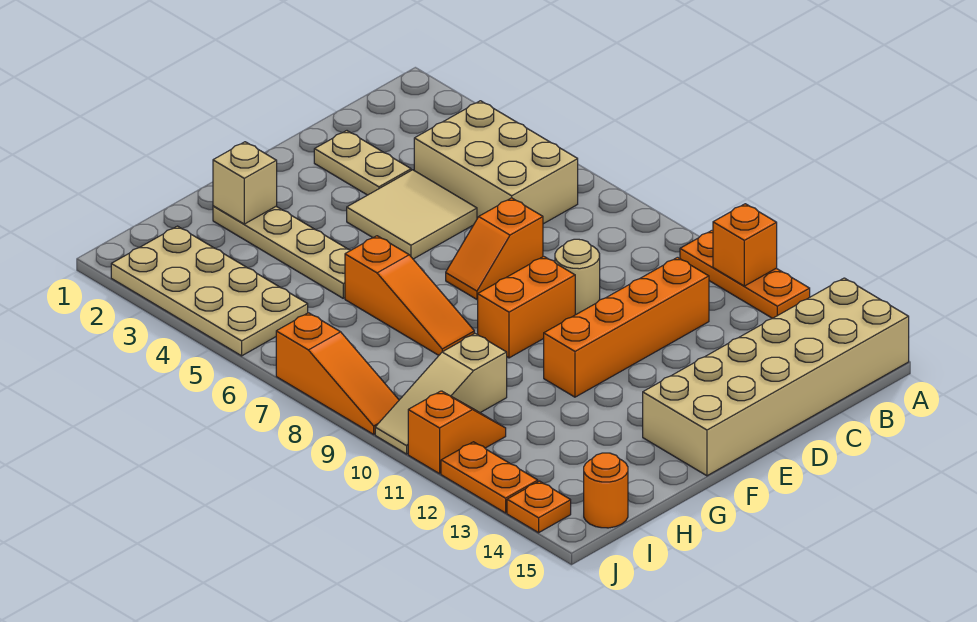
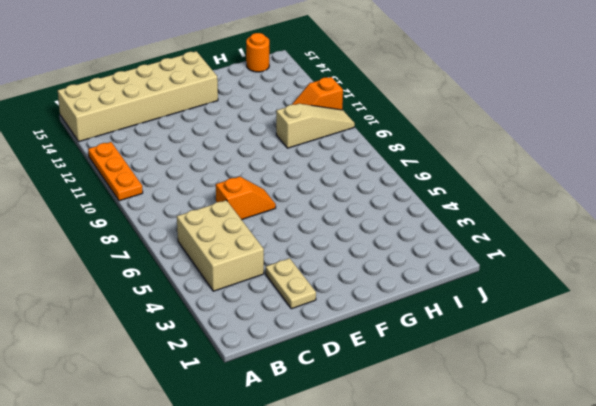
none -> orange 1x4 brick [544,257,709,397]
none -> tan 2x2 tile [347,170,477,259]
none -> tan 1x1 round brick [555,239,600,314]

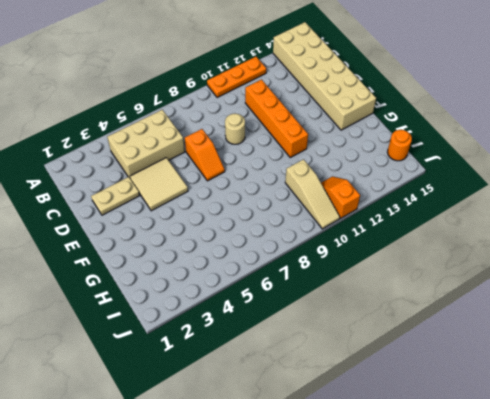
none -> orange 1x2 brick [478,256,575,358]
none -> tan 1x4 plate [213,206,350,298]
none -> orange 1x3 slope [345,236,474,355]

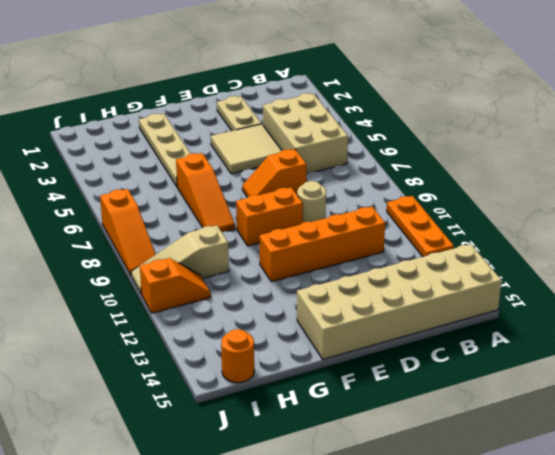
none -> tan 2x4 plate [111,226,308,356]
none -> orange 1x2 plate [441,442,538,513]
none -> orange 1x1 plate [507,481,571,533]

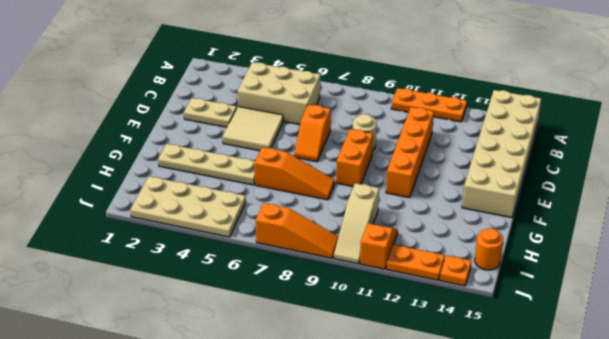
none -> orange 1x1 brick [713,204,777,286]
none -> tan 1x1 brick [213,142,277,224]

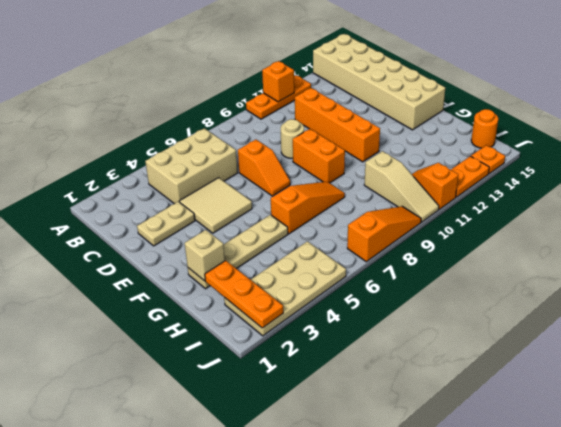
orange 1x3 plate [205,260,283,328] -> none

